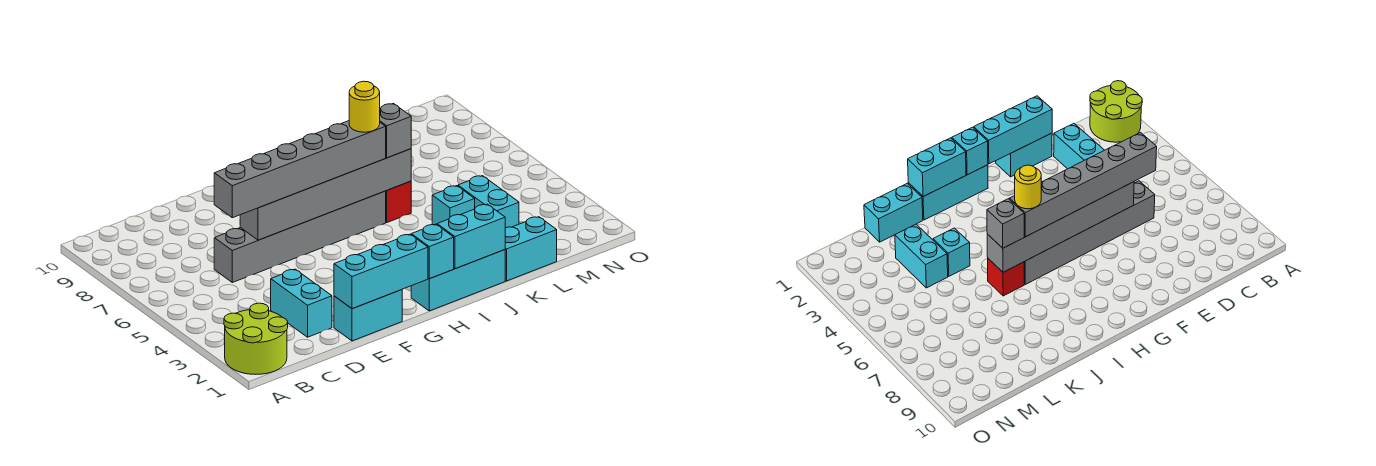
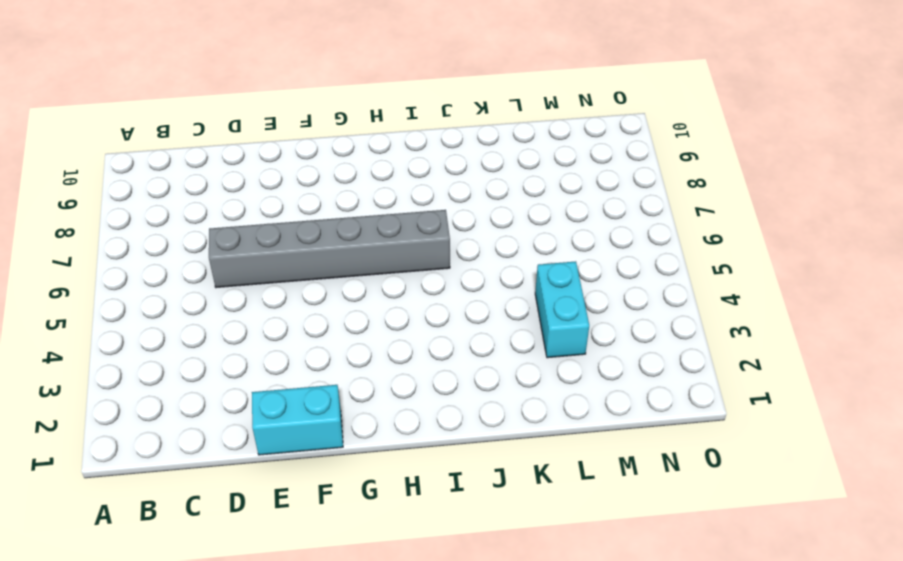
none -> lime 2x2 round brick [224,303,288,374]
none -> cyan 1x2 brick [271,269,332,337]
none -> cyan 1x3 brick [411,250,505,311]

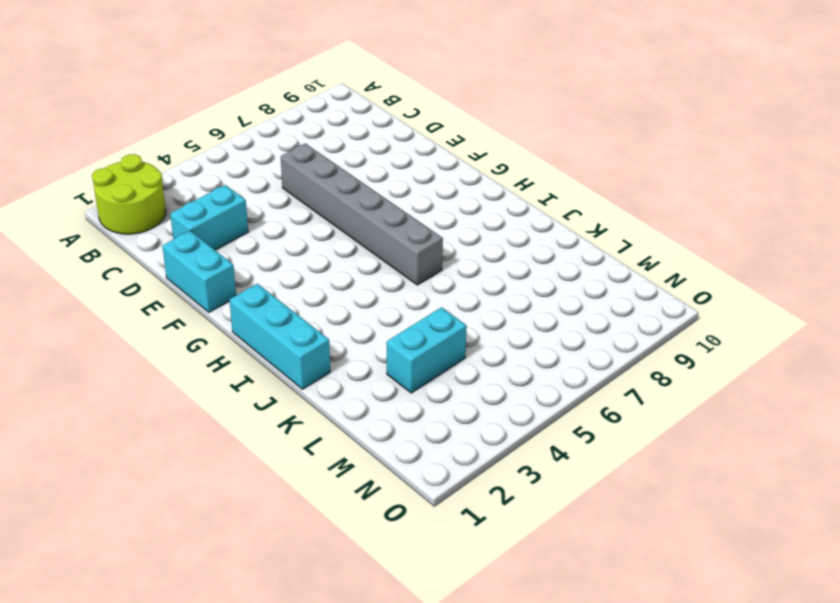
none -> red 1x1 brick [386,181,411,222]
none -> cyan 1x2 brick [505,217,557,281]
none -> cyan 1x1 brick [432,186,475,225]

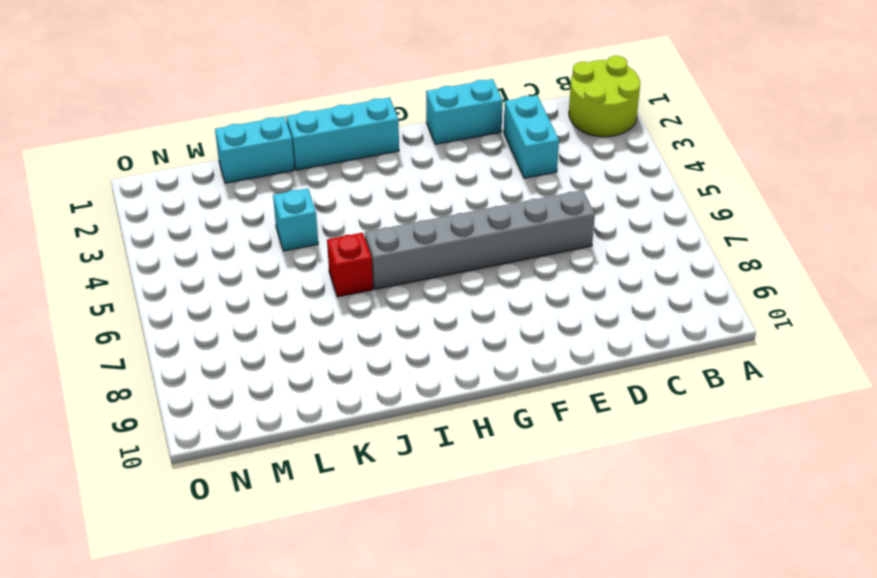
none -> cyan 1x2 brick [458,176,519,228]
none -> cyan 1x3 brick [334,234,428,309]
none -> grey 1x6 brick [240,149,411,240]

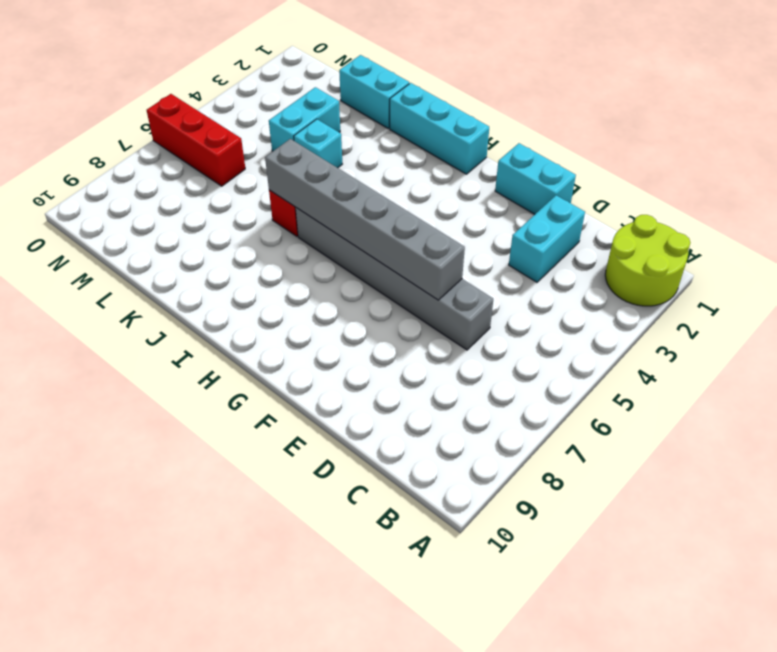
red 1x3 brick [147,94,245,186] -> none
none -> cyan 1x3 brick [334,234,428,309]
none -> cyan 1x1 brick [411,224,454,279]
none -> cyan 1x2 brick [437,204,505,269]

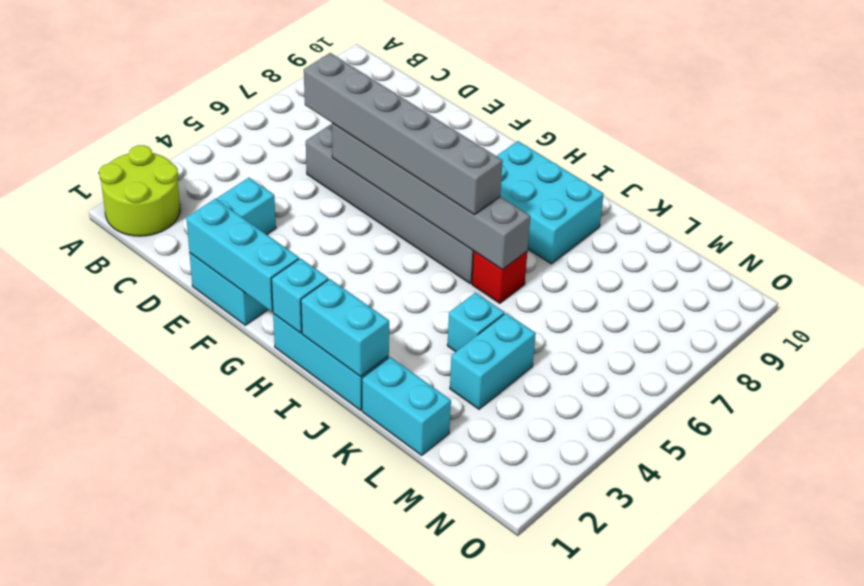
cyan 2x3 brick [497,141,604,264] -> none
none -> grey 1x1 brick [380,103,411,158]
none -> yellow 1x1 round brick [349,81,380,132]

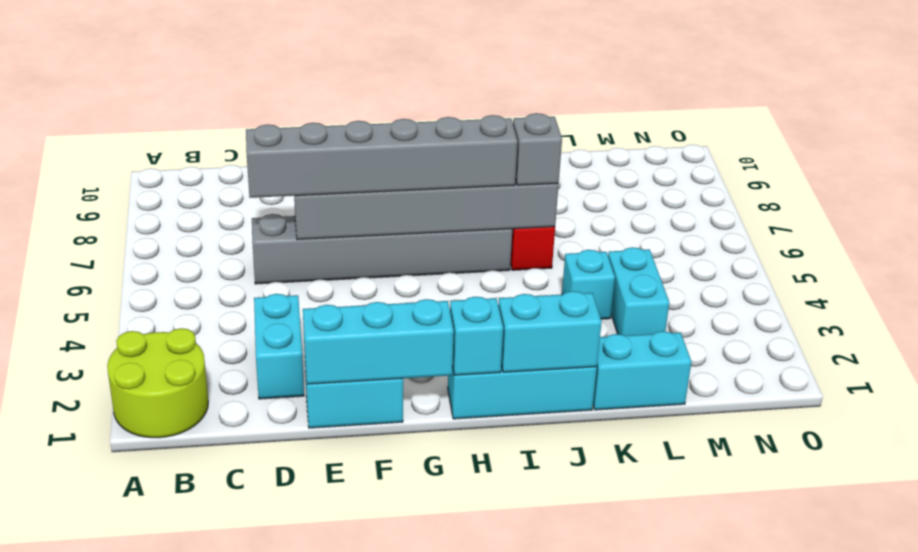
none -> yellow 1x1 round brick [349,81,380,132]

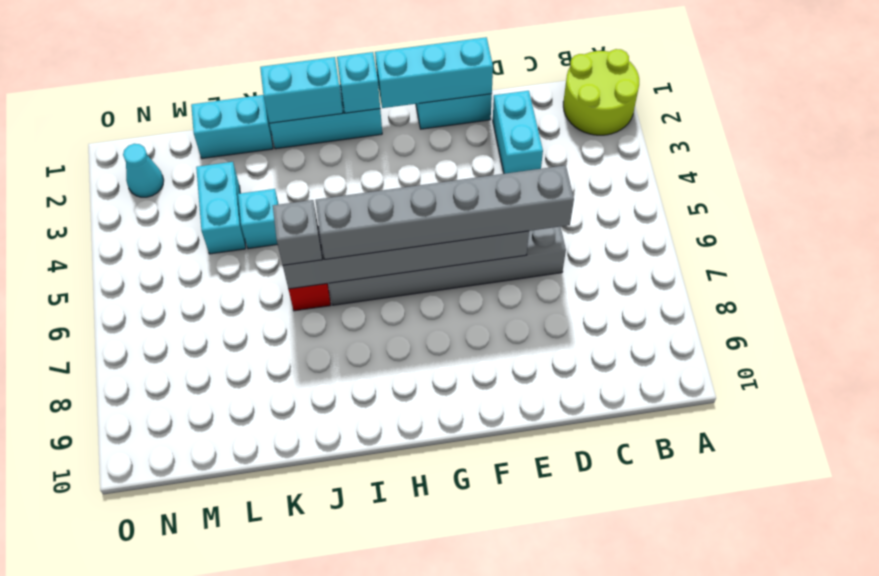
cyan 1x1 cone [123,144,164,197] -> none
none -> yellow 1x1 round brick [349,81,380,132]

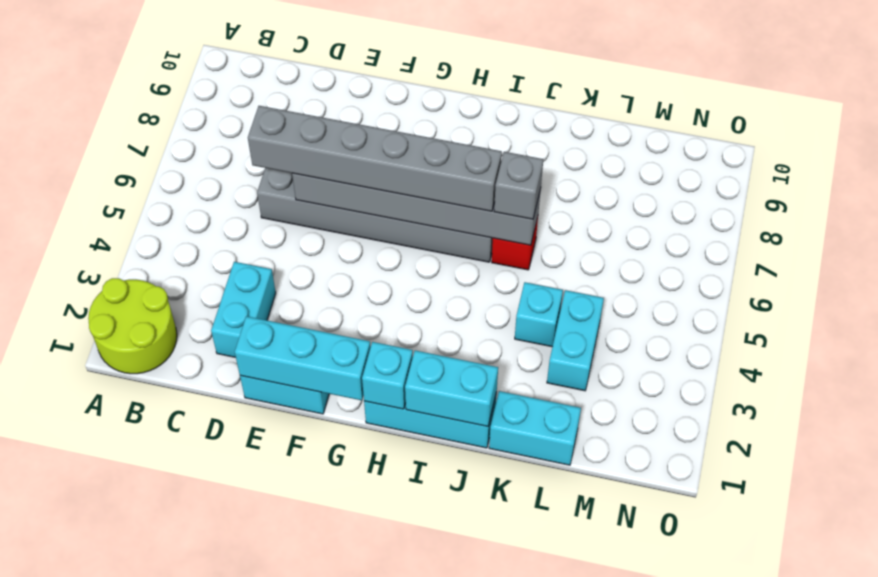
none -> yellow 1x1 round brick [349,81,380,132]

